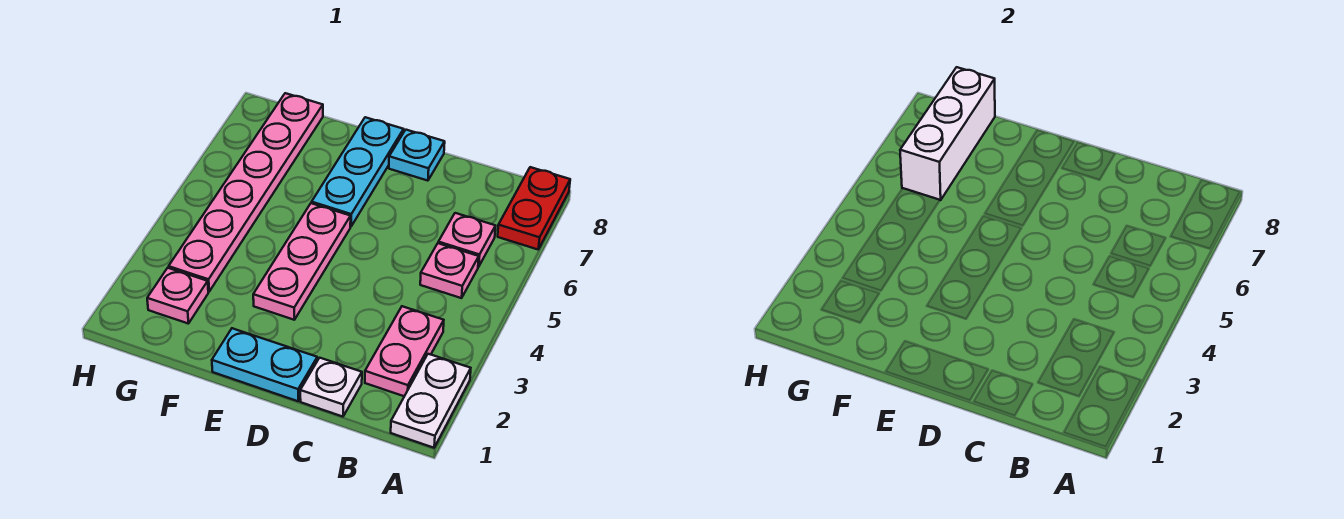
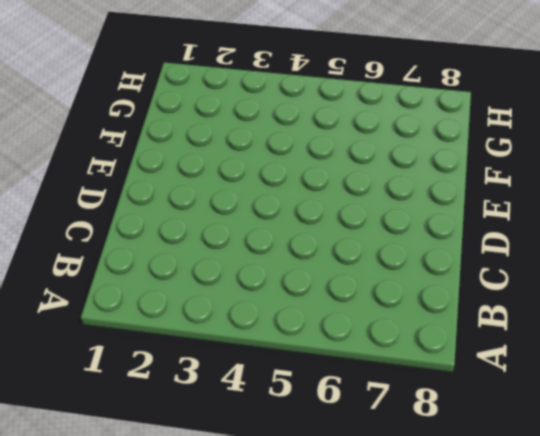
none -> white 1x2 plate [391,354,471,448]
none -> red 1x2 plate [498,167,570,249]
none -> pink 1x2 plate [365,306,444,396]

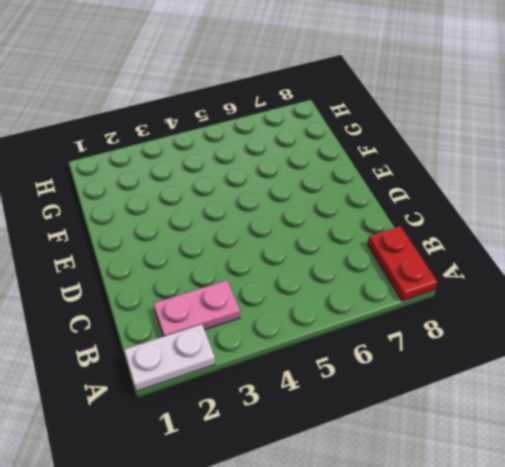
red 1x2 plate [368,226,437,301] -> red 1x2 plate turned to [498,167,570,249]
none -> pink 1x1 plate [420,243,479,298]
none -> pink 1x1 plate [438,213,496,267]
none -> white 1x1 plate [300,358,362,417]

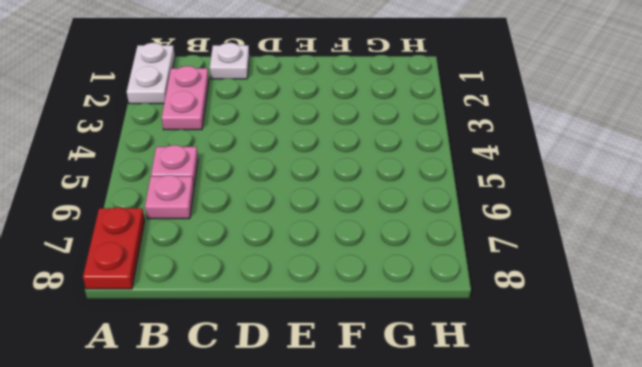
none -> cyan 1x2 plate [212,328,317,401]
none -> cyan 1x1 plate [389,130,445,181]
none -> pink 1x3 plate [253,203,351,320]

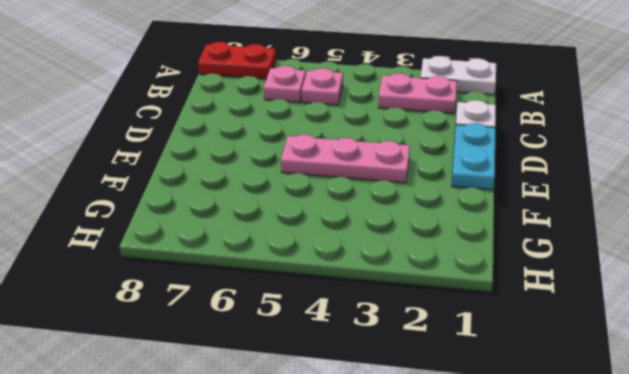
none -> cyan 1x1 plate [389,130,445,181]
none -> cyan 1x3 plate [312,117,404,226]
none -> pink 1x1 plate [147,268,208,324]

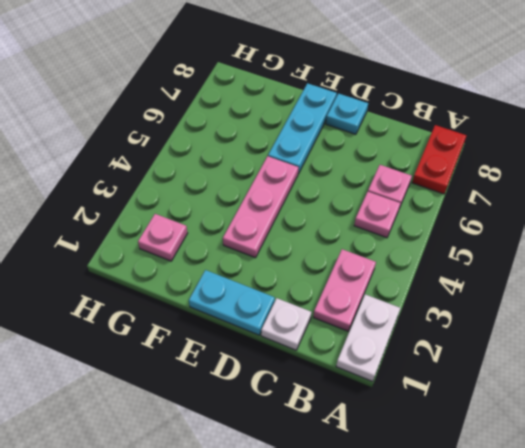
none -> pink 1x6 plate [169,93,323,291]
none -> white 1x3 brick [900,67,995,200]

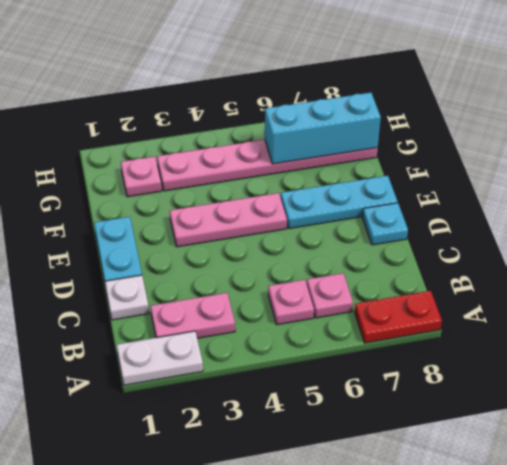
cyan 1x3 brick [265,93,381,164] -> white 1x3 brick [900,67,995,200]

